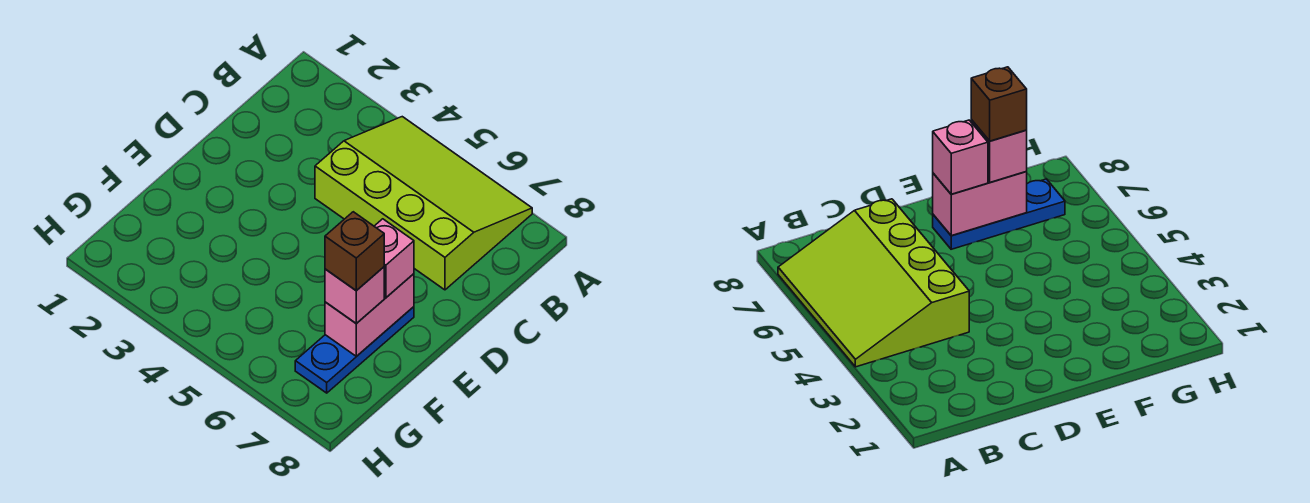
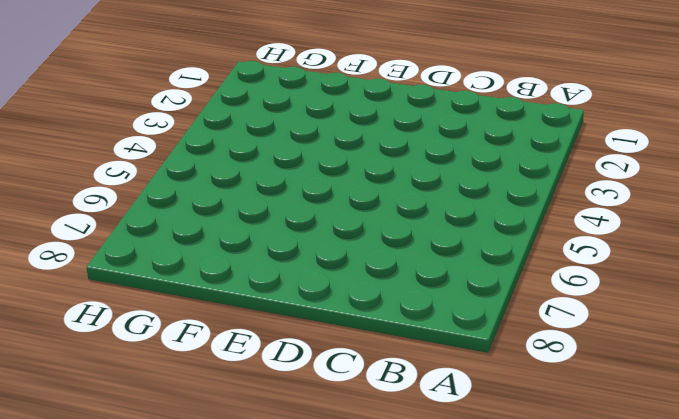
none -> lime 3x4 slope [315,117,532,290]
none -> blue 1x3 plate [295,307,414,393]

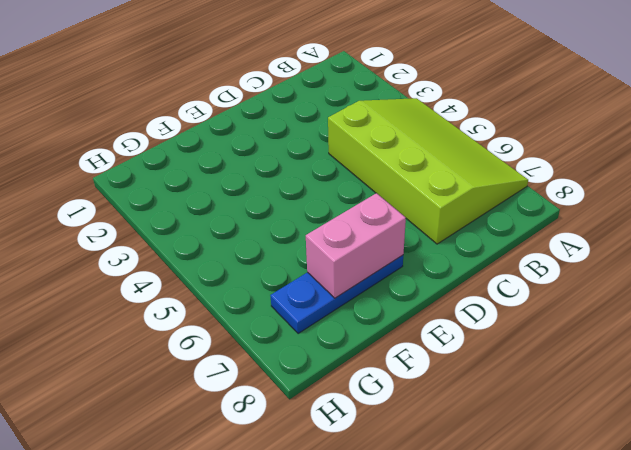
none -> pink 1x1 brick [374,219,414,298]
none -> pink 1x1 brick [325,267,384,324]

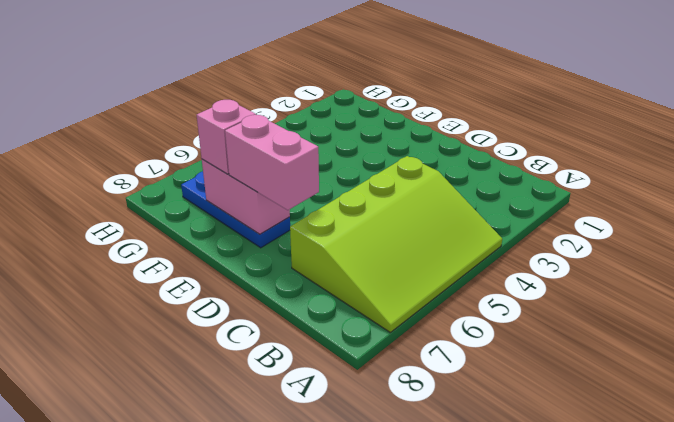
pink 1x2 brick [225,115,319,210] -> pink 1x1 brick [374,219,414,298]
none -> brown 1x1 brick [325,212,384,291]

